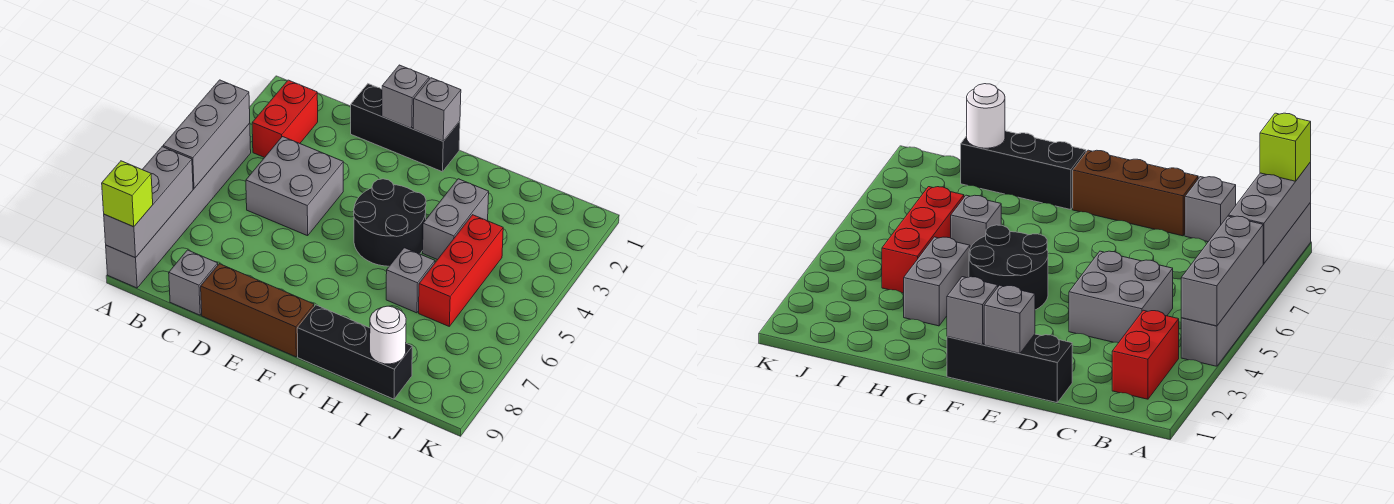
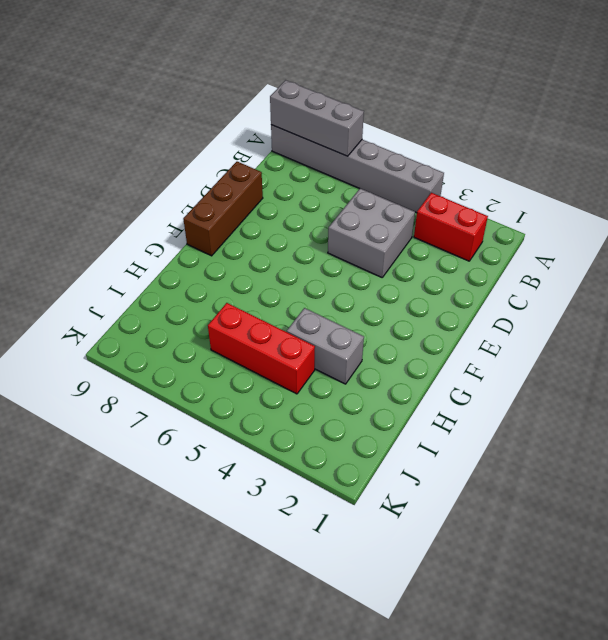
none -> grey 1x1 brick [169,250,218,315]
none -> black 1x3 brick [351,84,460,172]
none -> black 2x2 round brick [354,179,426,266]

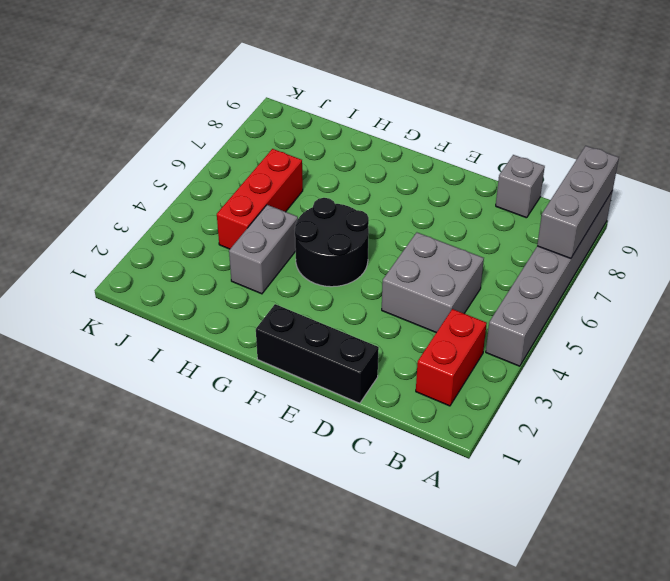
none -> brown 1x3 brick [201,264,314,357]
none -> black 1x3 brick [297,305,412,399]
none -> grey 1x1 brick [386,248,435,313]

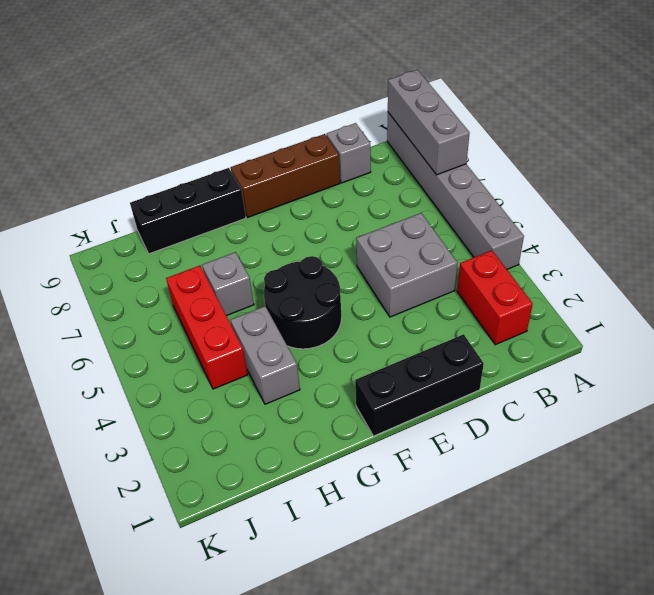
none -> grey 1x3 brick [163,80,250,188]
none -> grey 1x1 brick [382,65,429,128]
none -> grey 1x1 brick [413,78,461,141]

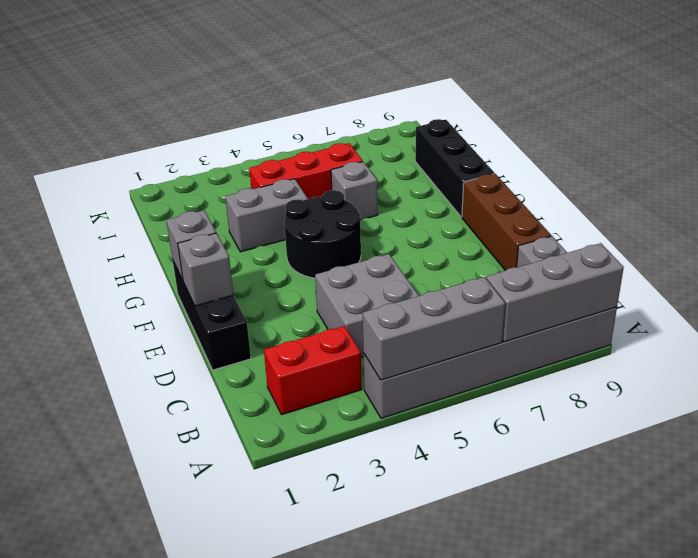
none -> white 1x1 round brick [370,306,406,364]
none -> lime 1x1 brick [102,161,153,227]

